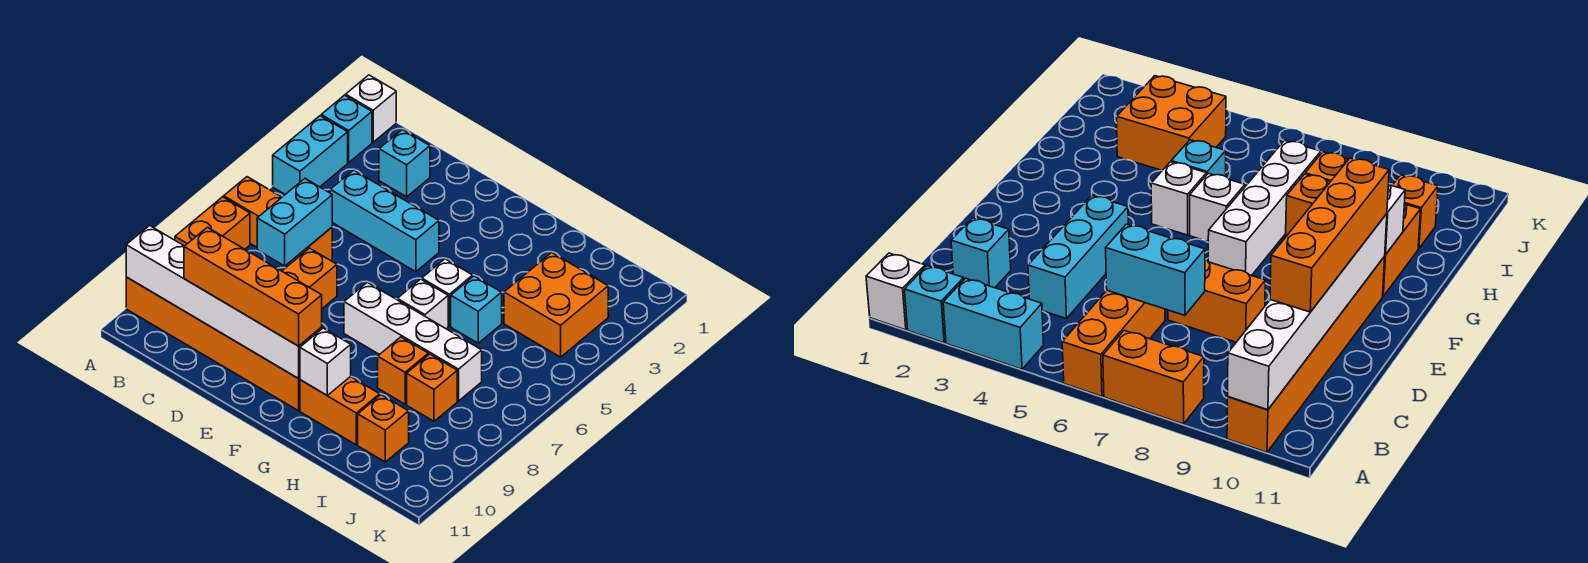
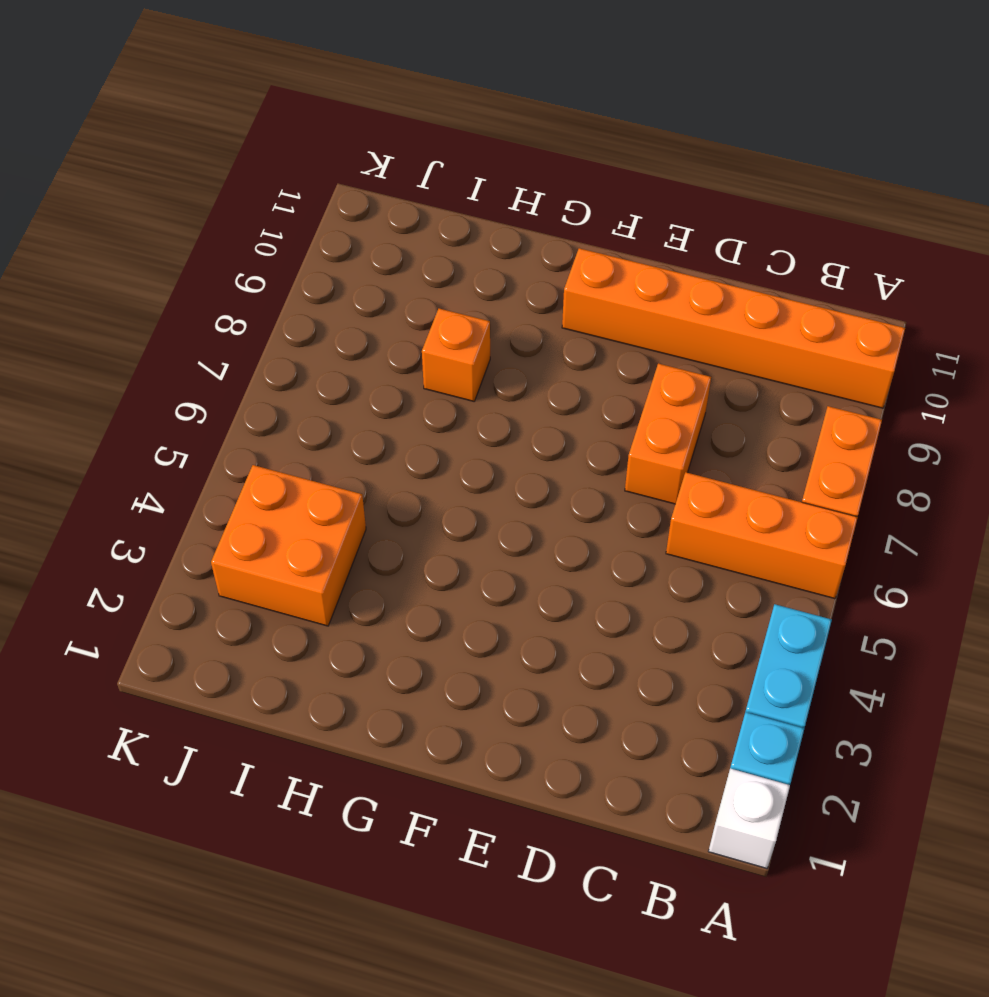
none -> cyan 1x1 brick [379,130,430,197]
none -> cyan 1x3 brick [330,170,439,272]
none -> white 1x4 brick [344,282,482,401]

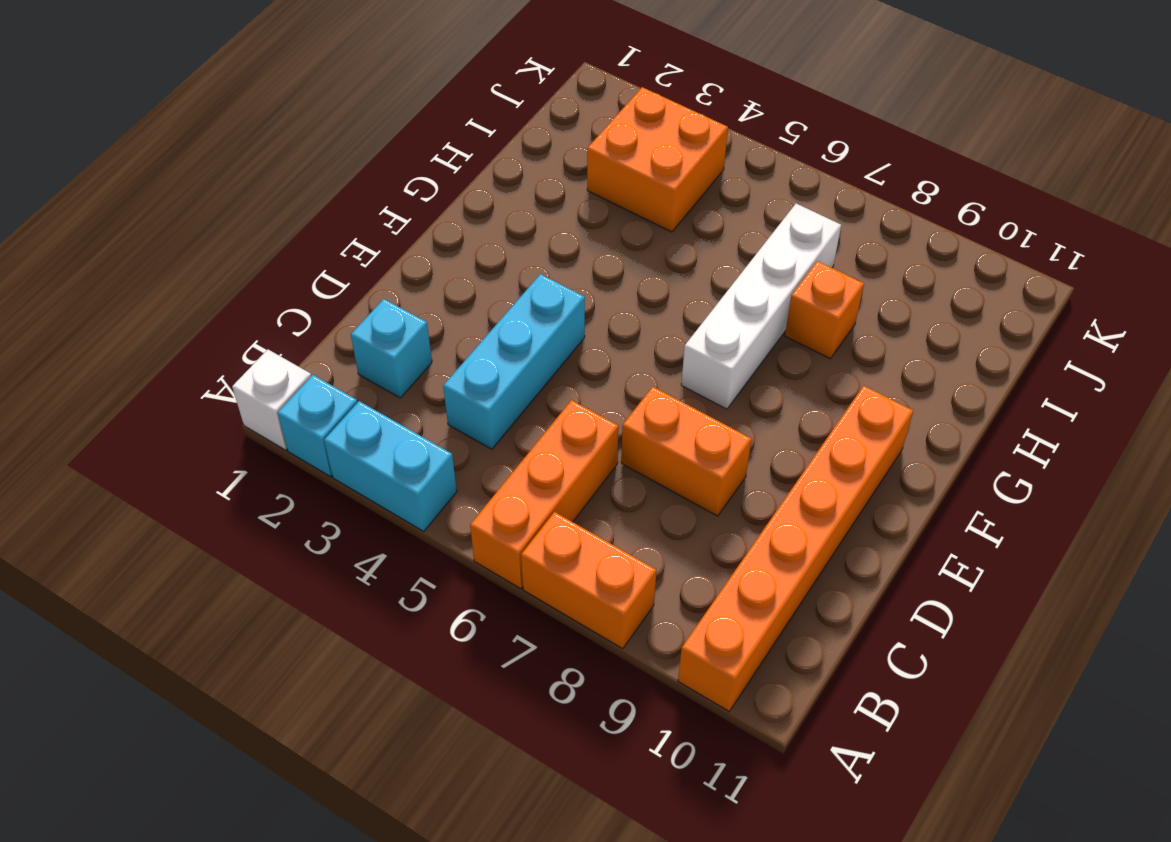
none -> white 1x1 brick [422,259,473,326]
none -> white 1x1 brick [397,279,448,329]
none -> orange 1x2 brick [300,377,380,445]

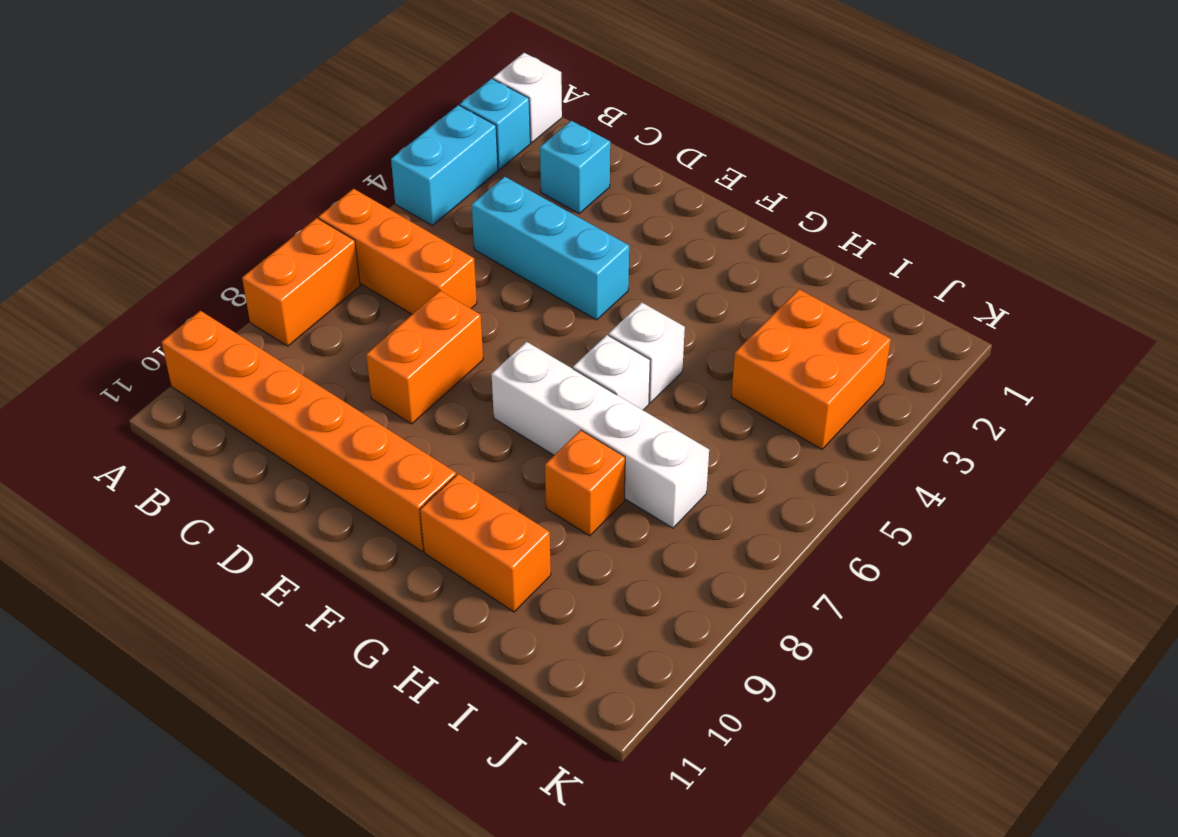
none -> cyan 1x1 brick [451,276,502,343]
none -> orange 1x1 brick [407,354,457,421]
none -> orange 1x1 brick [358,395,409,462]

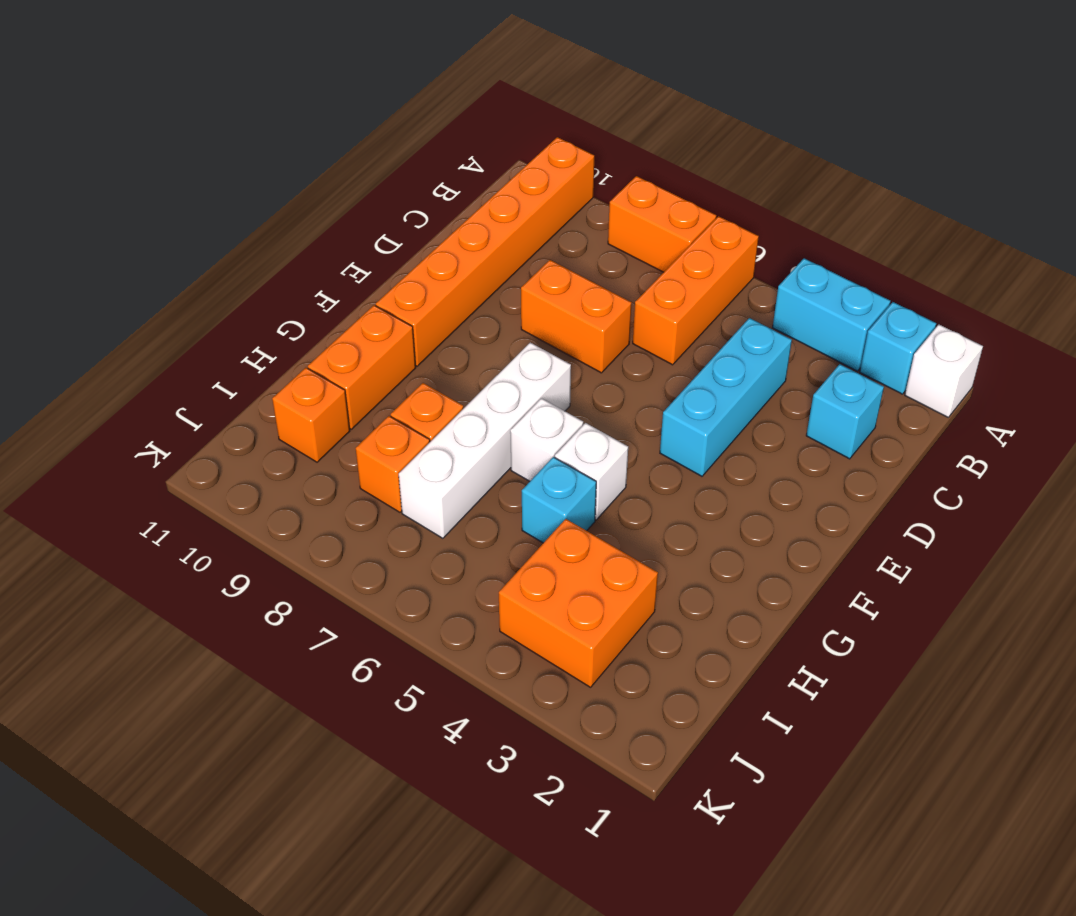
none -> white 1x6 brick [126,226,322,379]
none -> cyan 1x2 brick [257,179,332,266]
none -> white 1x1 brick [300,328,351,395]

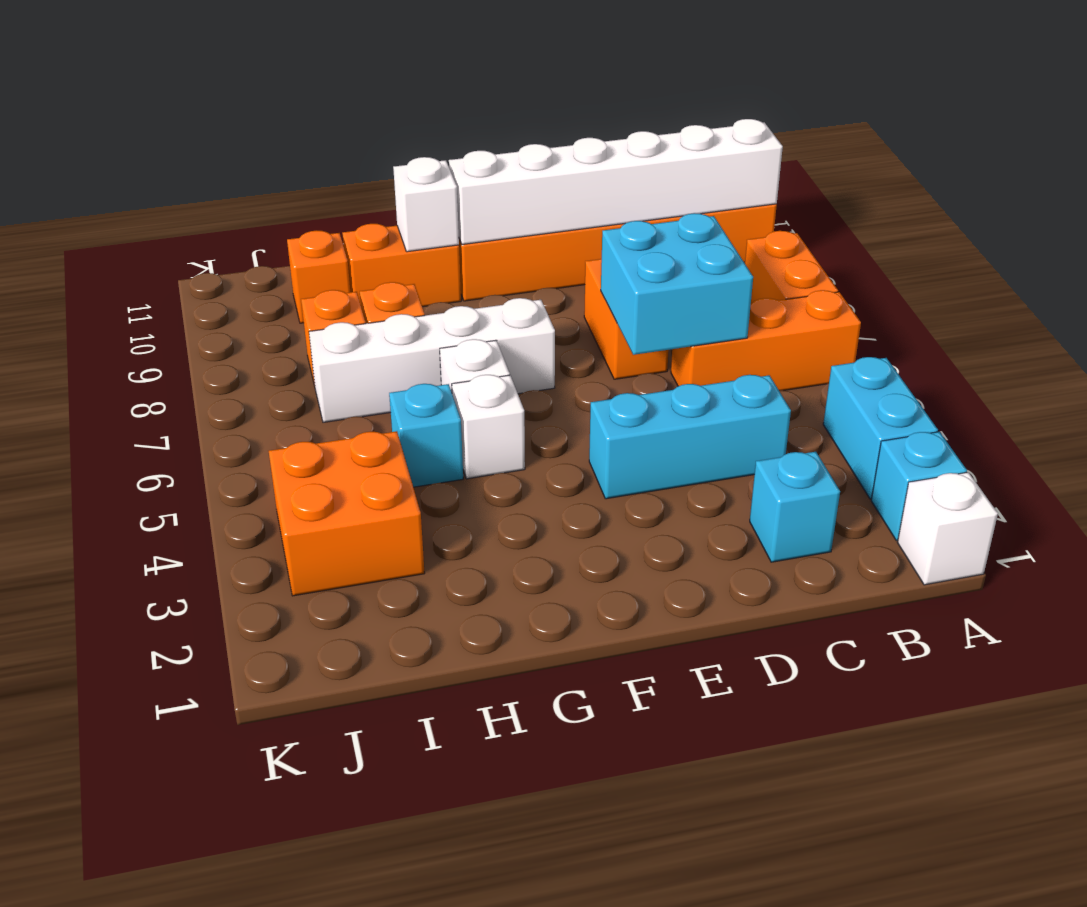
cyan 2x2 brick [601,213,753,355] -> cyan 1x2 brick [257,179,332,266]
none -> orange 1x4 brick [184,227,322,346]

